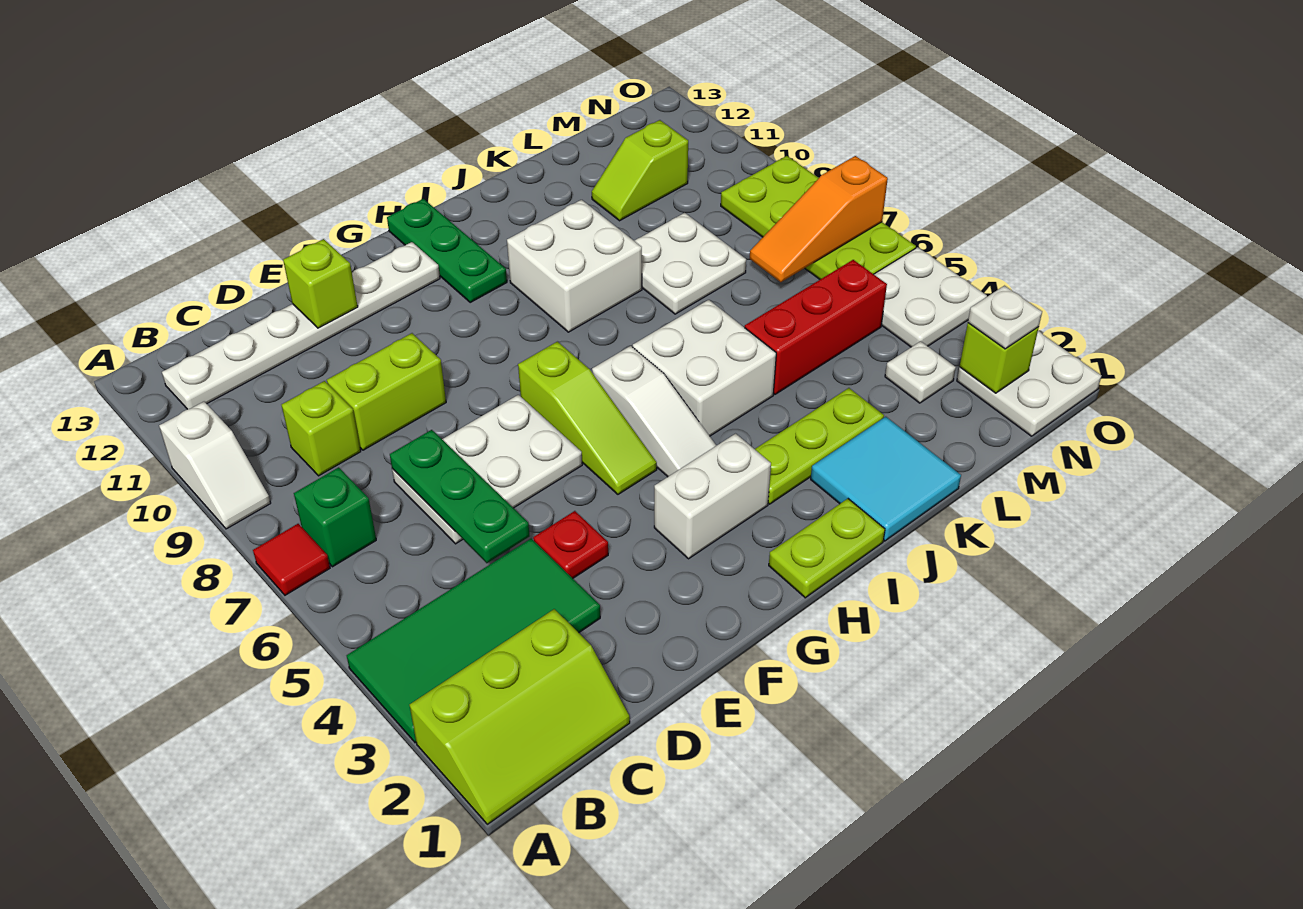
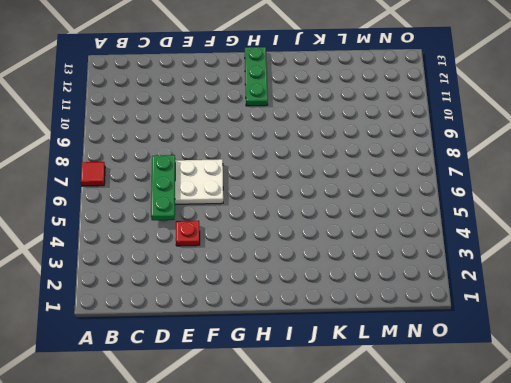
none -> lime 2x3 slope [410,609,630,824]
none -> green 2x4 tile [347,539,600,743]
none -> white 1x2 slope [159,402,271,529]
none -> green 1x1 brick [294,467,376,567]

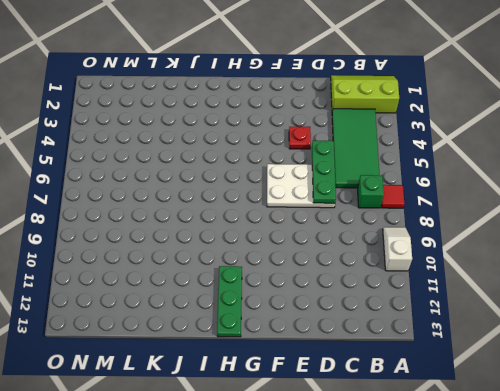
green 2x4 tile [332,109,380,188] -> green 2x4 tile turned to [347,539,600,743]
none -> white 1x6 plate [162,242,440,409]
none -> lime 1x1 brick [282,381,361,476]
none -> lime 1x2 brick [327,333,446,450]
none -> white 1x2 brick [654,434,771,559]

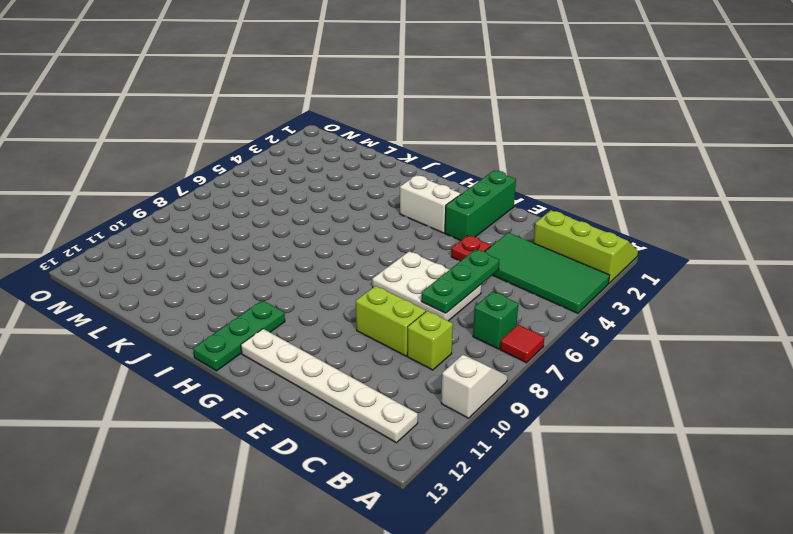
green 1x3 brick [445,171,516,241] -> none
none -> lime 1x3 slope [518,342,657,494]
none -> lime 1x2 plate [769,499,885,598]
none -> white 1x3 slope [592,346,716,477]
none -> lime 1x3 plate [755,388,884,504]

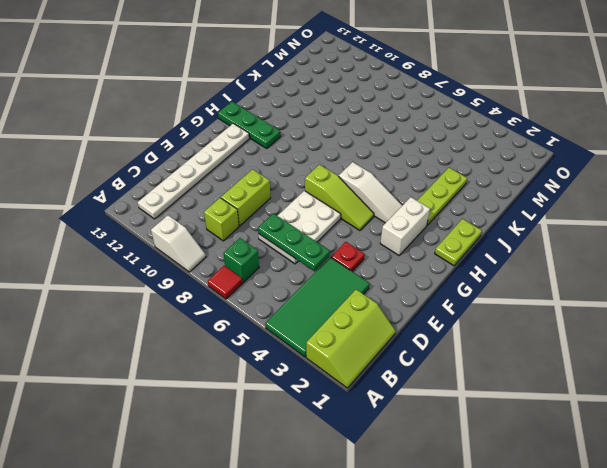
none -> white 2x2 brick [633,300,776,436]
none -> white 2x2 brick [507,200,642,332]
none -> cyan 2x2 tile [811,417,961,541]
none -> red 1x3 brick [745,260,887,394]

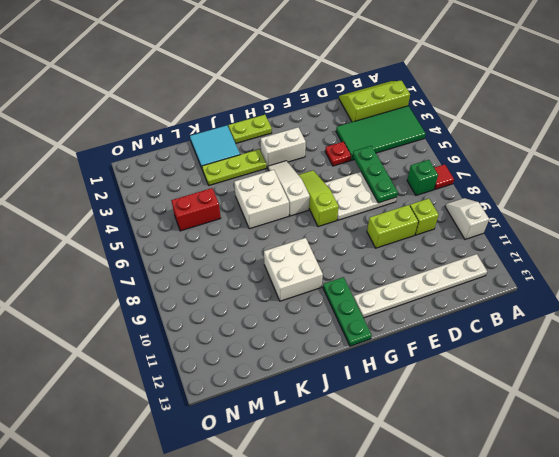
red 1x2 brick [171,188,221,231] -> red 1x3 brick [745,260,887,394]
none -> white 2x2 plate [635,213,746,314]
none -> lime 1x2 slope [592,120,688,221]
none -> white 1x1 plate [885,341,956,403]
none -> white 2x2 plate [957,331,1101,436]

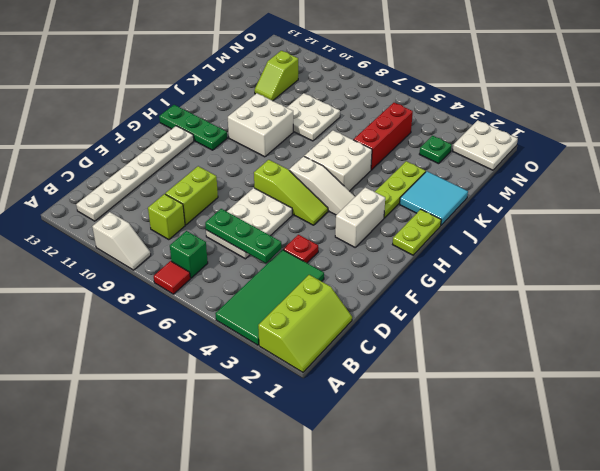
green 1x1 plate [420,136,452,164] -> white 1x1 plate [885,341,956,403]
none -> white 2x2 plate [874,247,987,347]
none -> lime 2x4 plate [721,156,916,279]
none -> lime 1x1 brick [283,239,358,328]
none -> orange 1x3 slope [750,156,888,282]

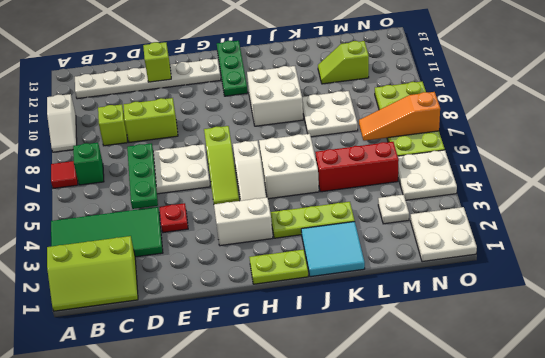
none -> lime 1x1 brick [960,323,1039,393]
none -> white 1x1 plate [968,286,1042,349]

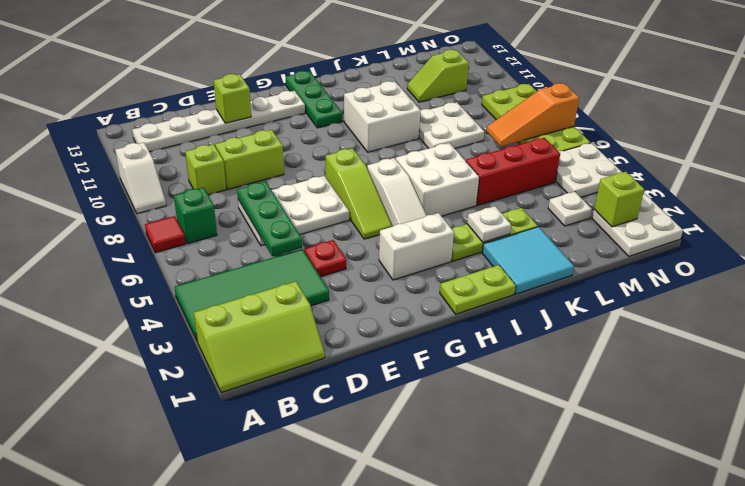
white 1x1 plate [467,206,511,242] -> white 1x1 plate moved to [968,286,1042,349]

